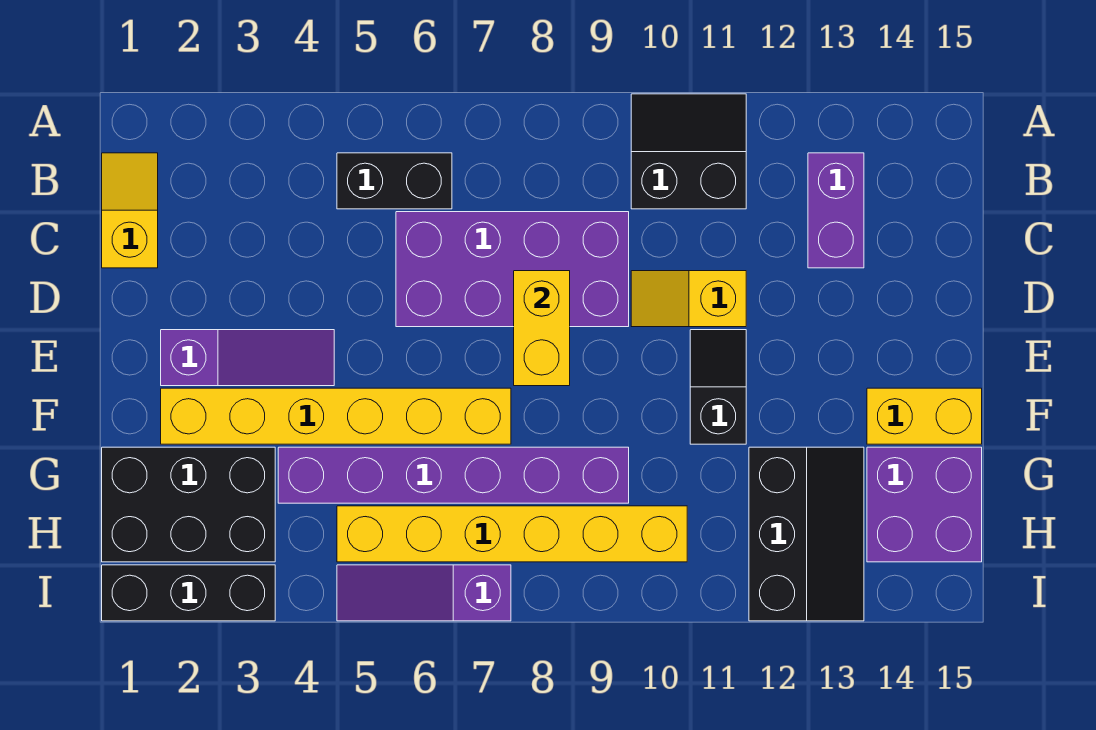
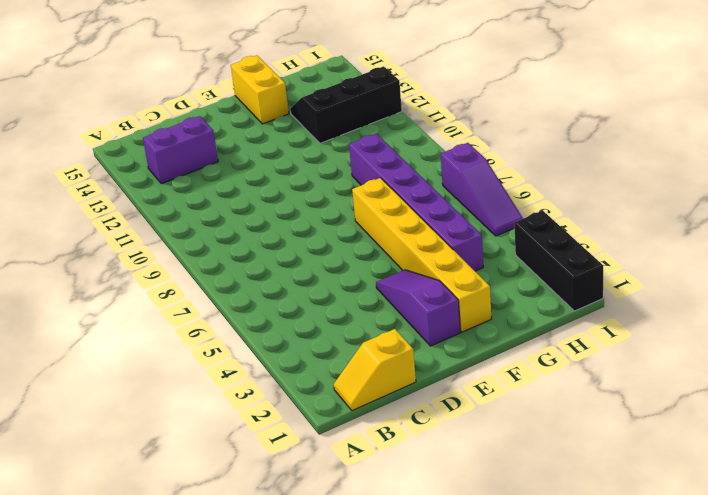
none -> black 2x2 slope [631,94,746,209]
none -> black 1x2 brick [337,153,452,209]
none -> purple 2x4 brick [396,212,629,327]

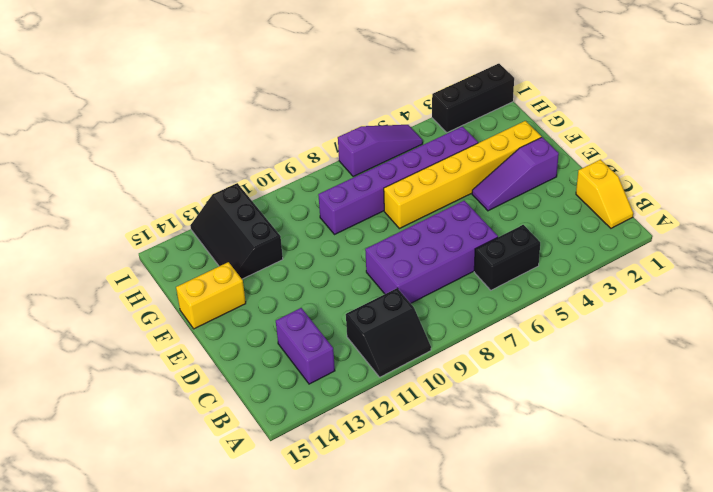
none -> yellow 1x2 slope [631,271,746,327]
none -> black 1x2 slope [690,330,746,444]
none -> black 2x3 brick [102,447,275,562]

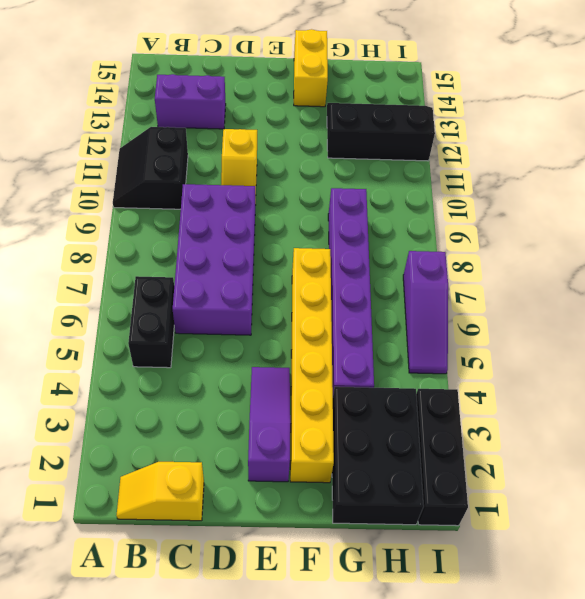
none -> black 1x2 slope [690,330,746,444]
none -> purple 2x2 brick [867,447,982,562]
none -> yellow 1x6 brick [337,506,687,562]

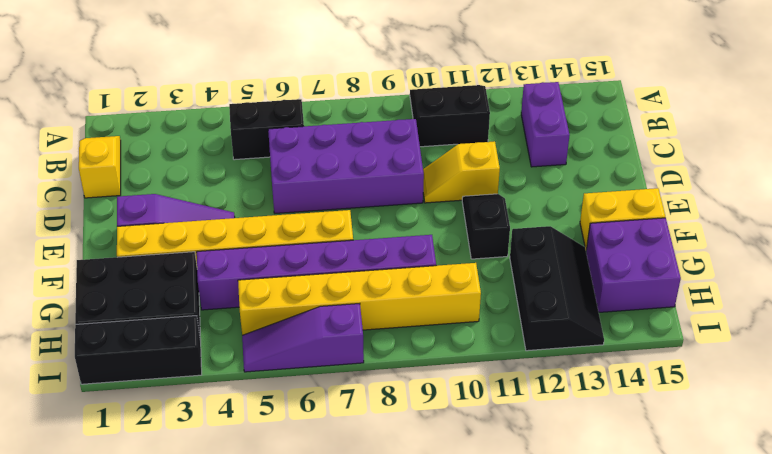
none -> yellow 1x2 brick [514,271,570,386]

